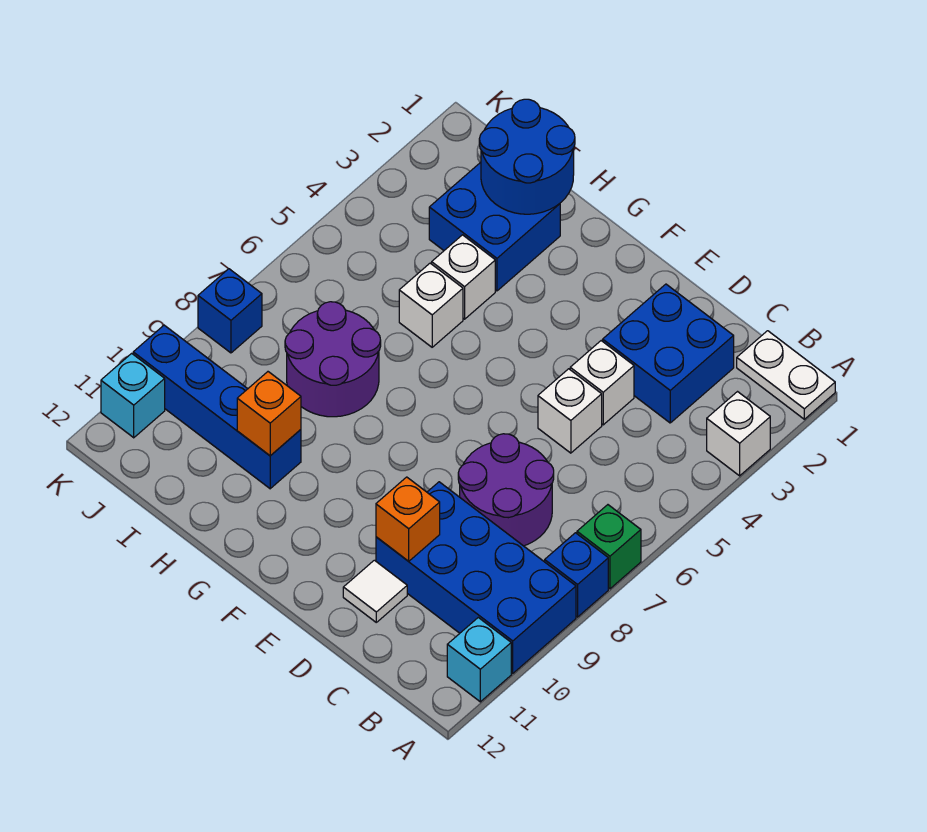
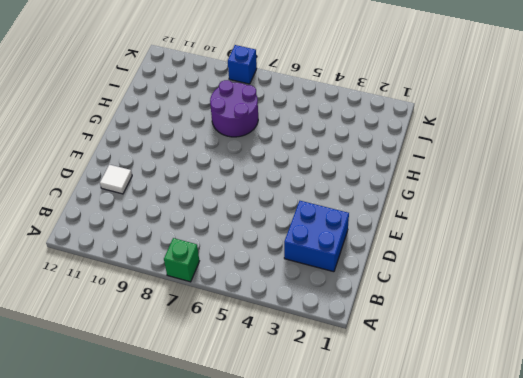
none -> white 1x2 plate [737,331,835,419]
none -> white 1x1 brick [707,392,770,476]
none -> blue 1x1 brick [545,533,608,617]

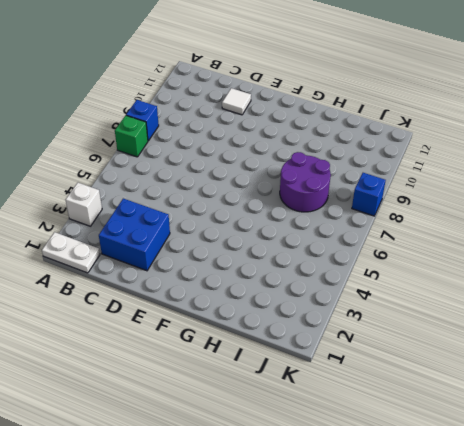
none -> blue 2x4 brick [376,482,576,673]
none -> cyan 1x1 brick [447,618,511,702]
none -> purple 2x2 round brick [458,434,554,546]

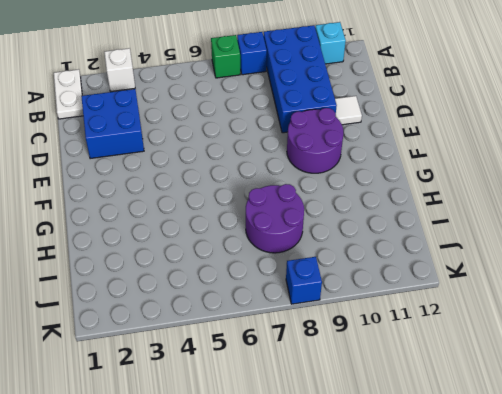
purple 2x2 round brick [287,108,343,173] -> purple 2x2 round brick moved to [458,434,554,546]
none -> white 1x1 brick [570,341,634,425]
none -> white 1x1 brick [538,369,602,453]
none -> blue 2x2 brick [429,162,560,291]

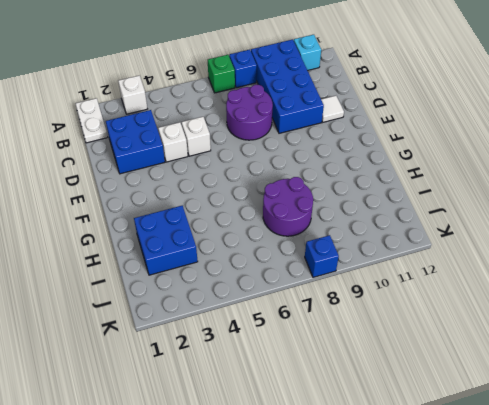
none -> white 1x1 brick [432,235,495,319]
none -> white 1x1 brick [399,263,463,347]
none -> blue 1x4 brick [133,325,301,489]

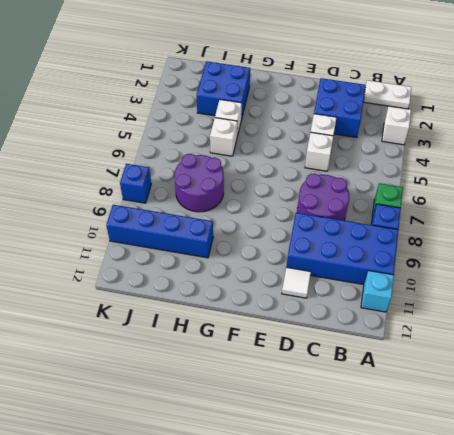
none -> cyan 1x1 brick [101,353,165,438]
none -> orange 1x1 brick [376,477,440,561]
none -> blue 2x2 round brick [479,99,575,214]

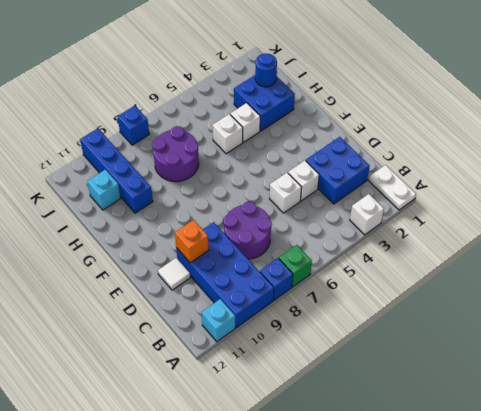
blue 1x1 round brick [255,53,277,87] -> blue 2x2 round brick [479,99,575,214]
cyan 1x1 brick [87,169,121,210] -> cyan 1x1 brick moved to [101,353,165,438]
none -> orange 1x1 brick [237,372,301,456]

